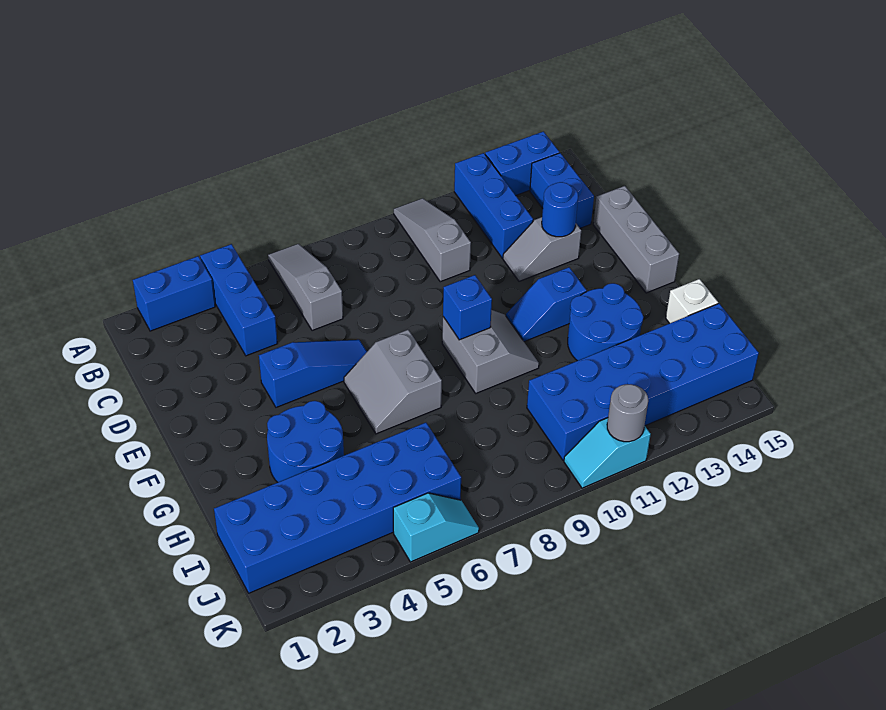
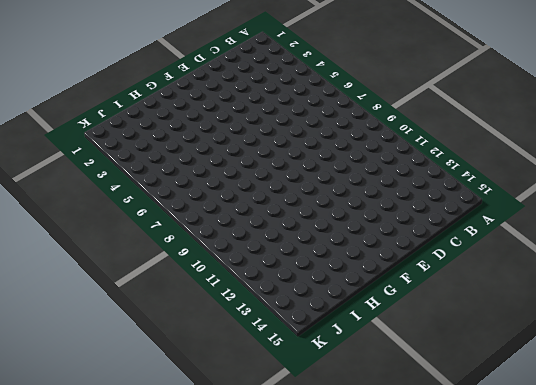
none -> blue 1x2 brick [133,256,215,331]
none -> blue 1x3 brick [200,244,278,356]
none -> grey 1x3 slope [268,244,343,331]

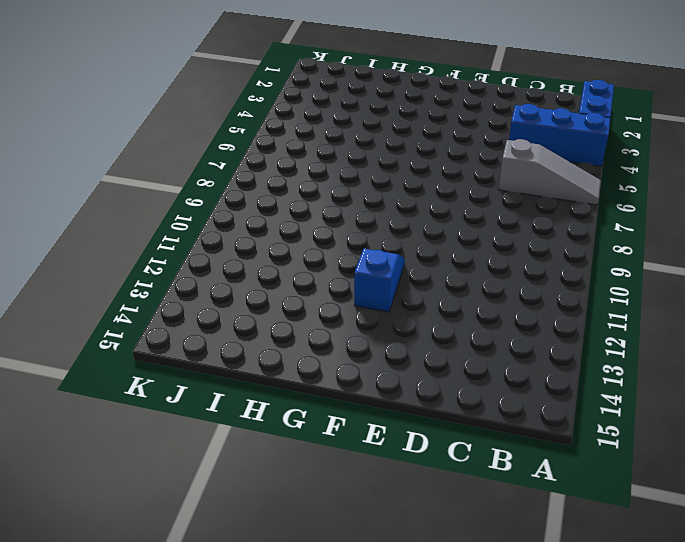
none -> grey 1x3 slope [394,198,471,282]
none -> blue 1x3 brick [454,153,533,258]
none -> blue 1x2 brick [485,131,559,195]

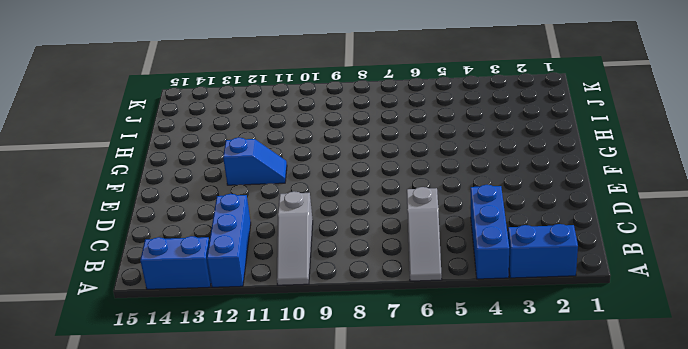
none -> blue 1x2 brick [530,153,594,228]
none -> grey 1x2 slope [503,217,581,281]
none -> grey 1x3 brick [593,186,679,293]

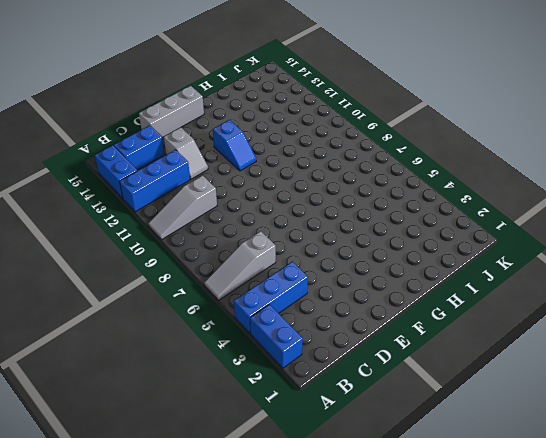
none -> blue 1x3 slope [259,340,367,407]
none -> grey 2x2 slope [344,330,442,434]
none -> grey 2x2 slope [442,310,539,393]

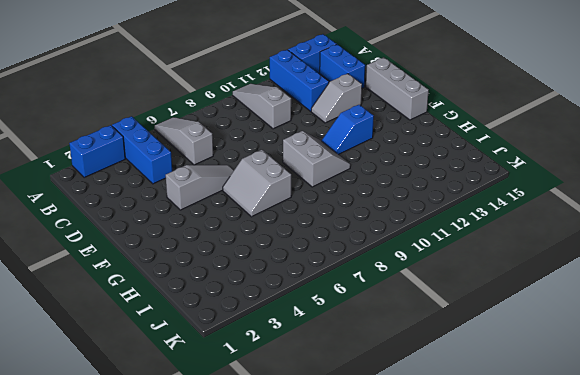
grey 1x3 slope [165,165,234,210] -> blue 1x3 slope [259,340,367,407]
none -> blue 2x2 round brick [267,401,344,482]
none -> blue 2x2 round brick [568,283,643,361]
none -> white 1x1 brick [666,279,718,323]

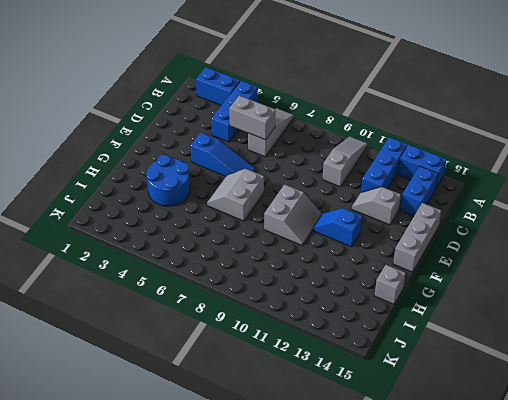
grey 1x2 brick [229,96,276,140] -> none
grey 1x1 brick [374,265,406,304] -> white 1x1 brick [666,279,718,323]
none -> blue 2x2 round brick [568,283,643,361]
none -> blue 2x6 brick [214,423,461,593]
none -> blue 2x6 brick [527,304,759,460]

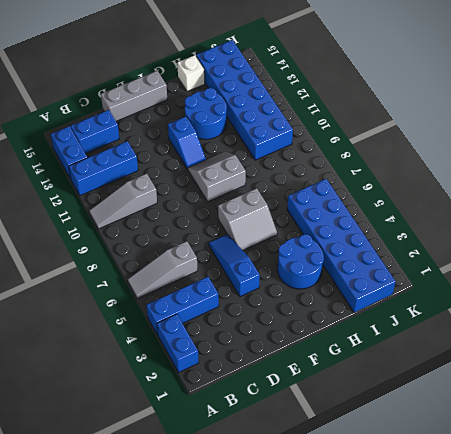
none -> grey 1x2 slope [503,217,581,281]
none -> cyan 1x2 slope [393,493,479,562]
none -> cyan 1x2 slope [564,418,651,488]

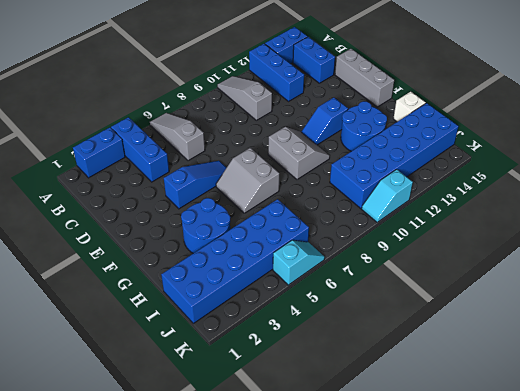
none -> grey 1x2 slope [503,217,581,281]
none -> blue 1x1 round brick [542,182,578,237]
none -> blue 1x1 brick [443,275,492,340]

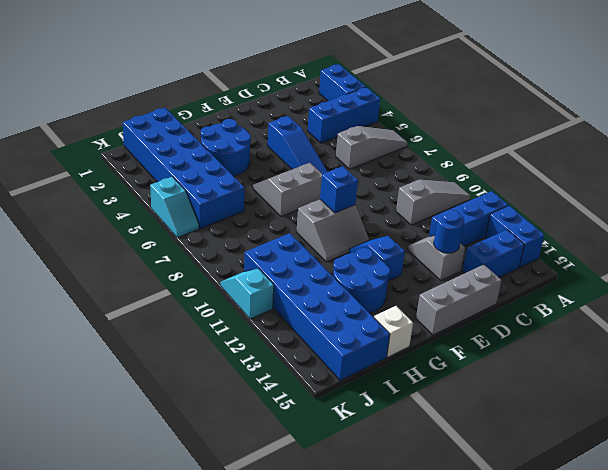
none -> grey 1x1 round brick [607,384,648,442]

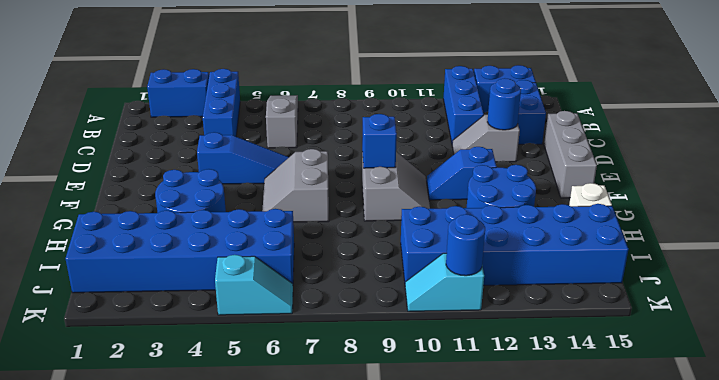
blue 1x1 round brick [446,214,485,276] -> grey 1x1 round brick [607,384,648,442]
none -> grey 1x3 slope [394,198,471,282]

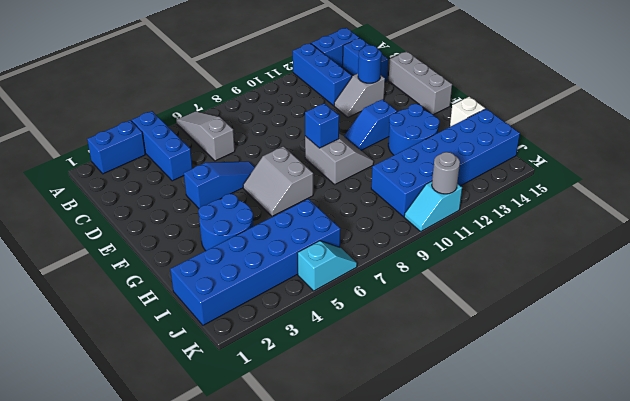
none -> grey 1x3 slope [394,198,471,282]

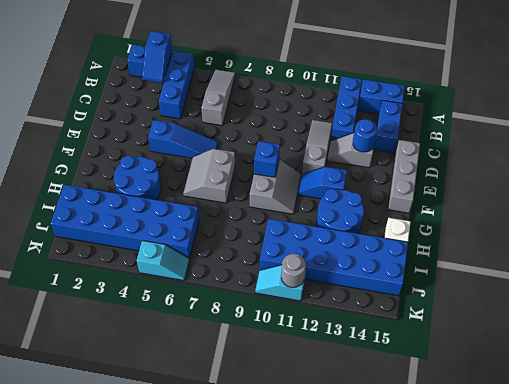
blue 1x2 slope [142,31,172,83] -> none
grey 1x3 slope [302,120,333,174] -> grey 1x3 slope moved to [394,198,471,282]

